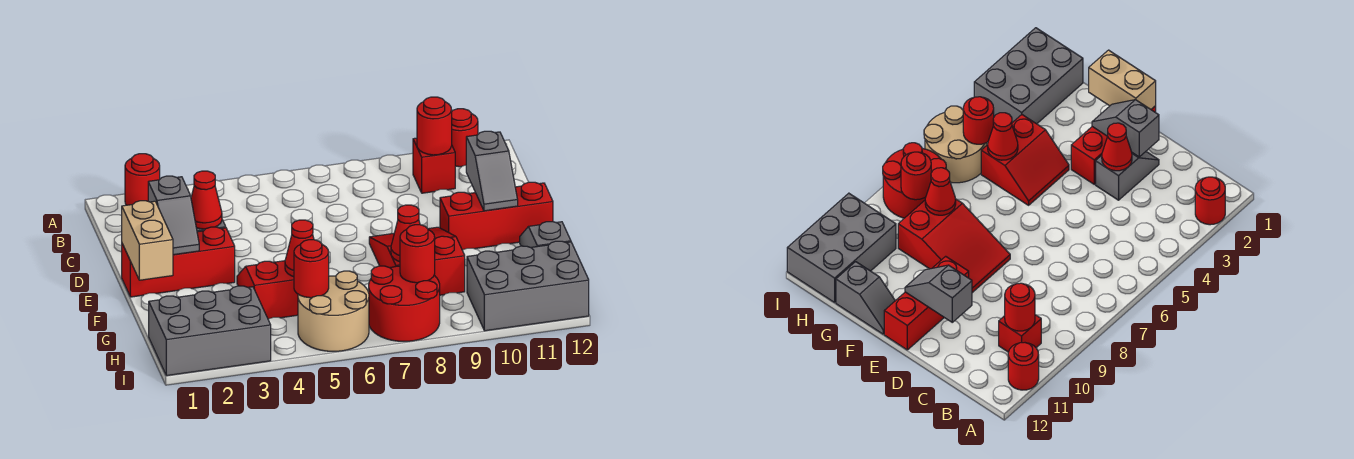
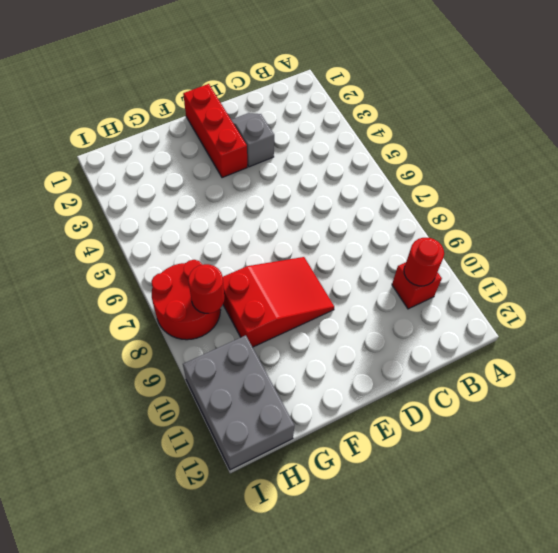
none -> red 1x1 round brick [125,154,160,205]
none -> red 1x1 round brick [452,109,478,167]
none -> red 1x3 brick [440,182,553,250]

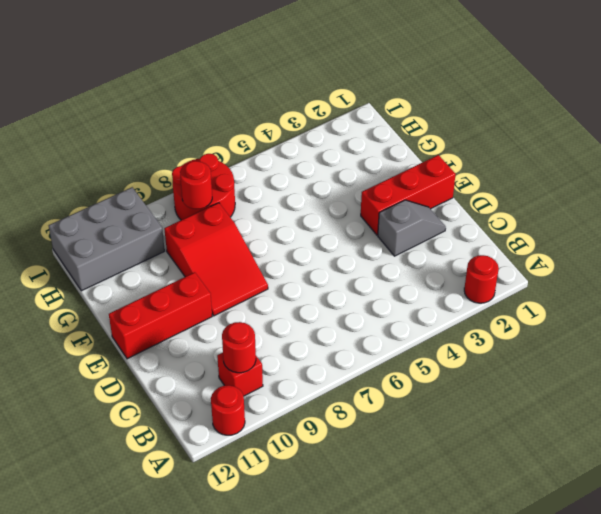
none -> red 2x2 slope [237,261,298,319]
none -> grey 1x2 slope [520,222,571,248]
none -> grey 2x3 brick [149,286,271,376]

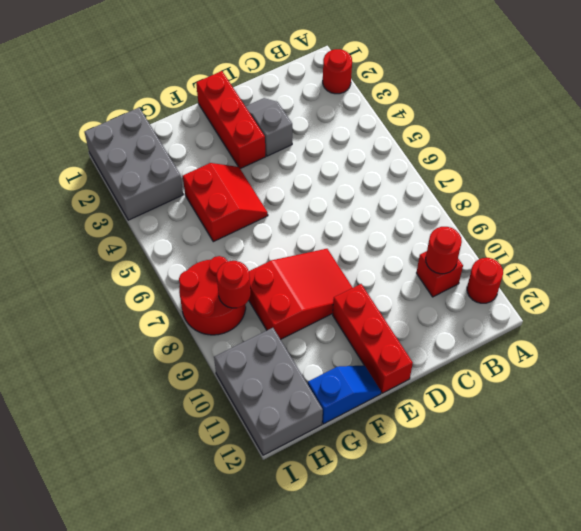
blue 1x2 slope [308,365,381,424] -> grey 1x2 slope [520,222,571,248]
none -> tan 2x2 round brick [298,271,369,351]
none -> grey 1x2 slope [148,176,199,255]
none -> red 1x1 cone [191,171,222,229]

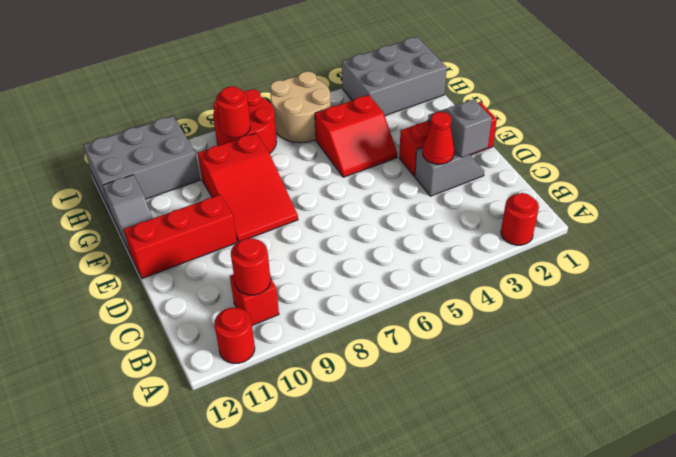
none -> grey 1x2 slope [466,131,518,211]
none -> tan 1x2 brick [122,201,173,280]
none -> red 1x1 cone [285,220,314,277]

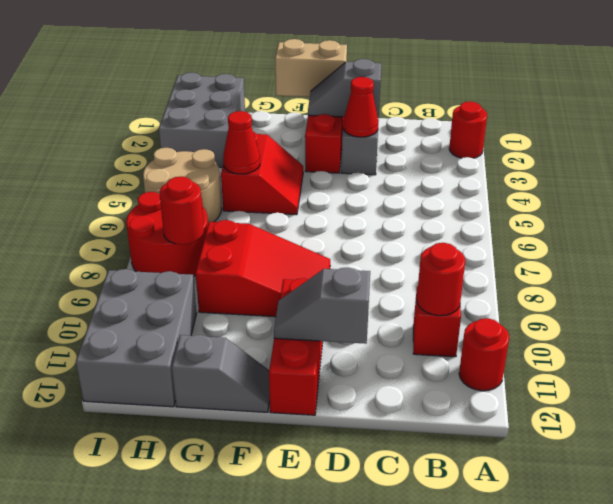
none -> red 1x1 cone [391,205,420,262]
none -> red 1x1 round brick [294,240,329,298]

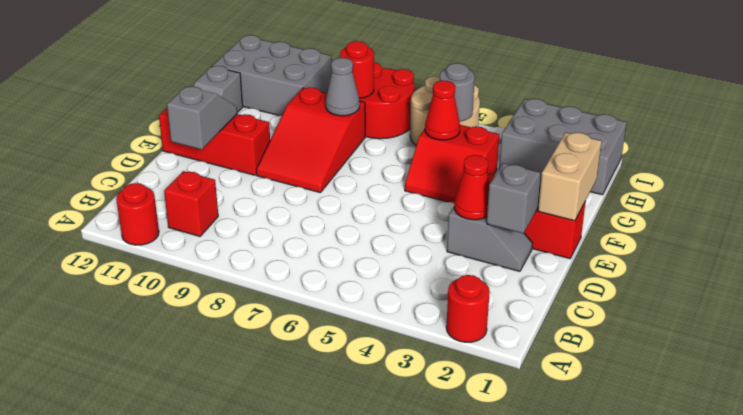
grey 1x1 cone [326,58,360,116] -> red 1x1 cone [391,205,420,262]
grey 1x1 round brick [440,63,475,122] -> red 1x1 round brick [294,240,329,298]
none -> red 1x1 round brick [417,97,452,155]

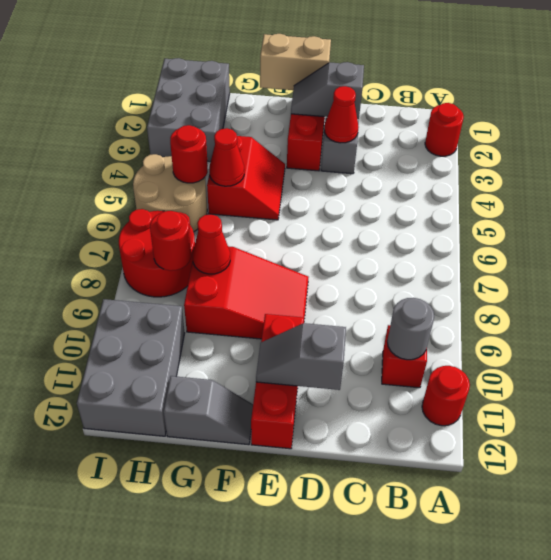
grey 1x1 round brick [387,298,434,360] -> red 1x1 round brick [417,97,452,155]

